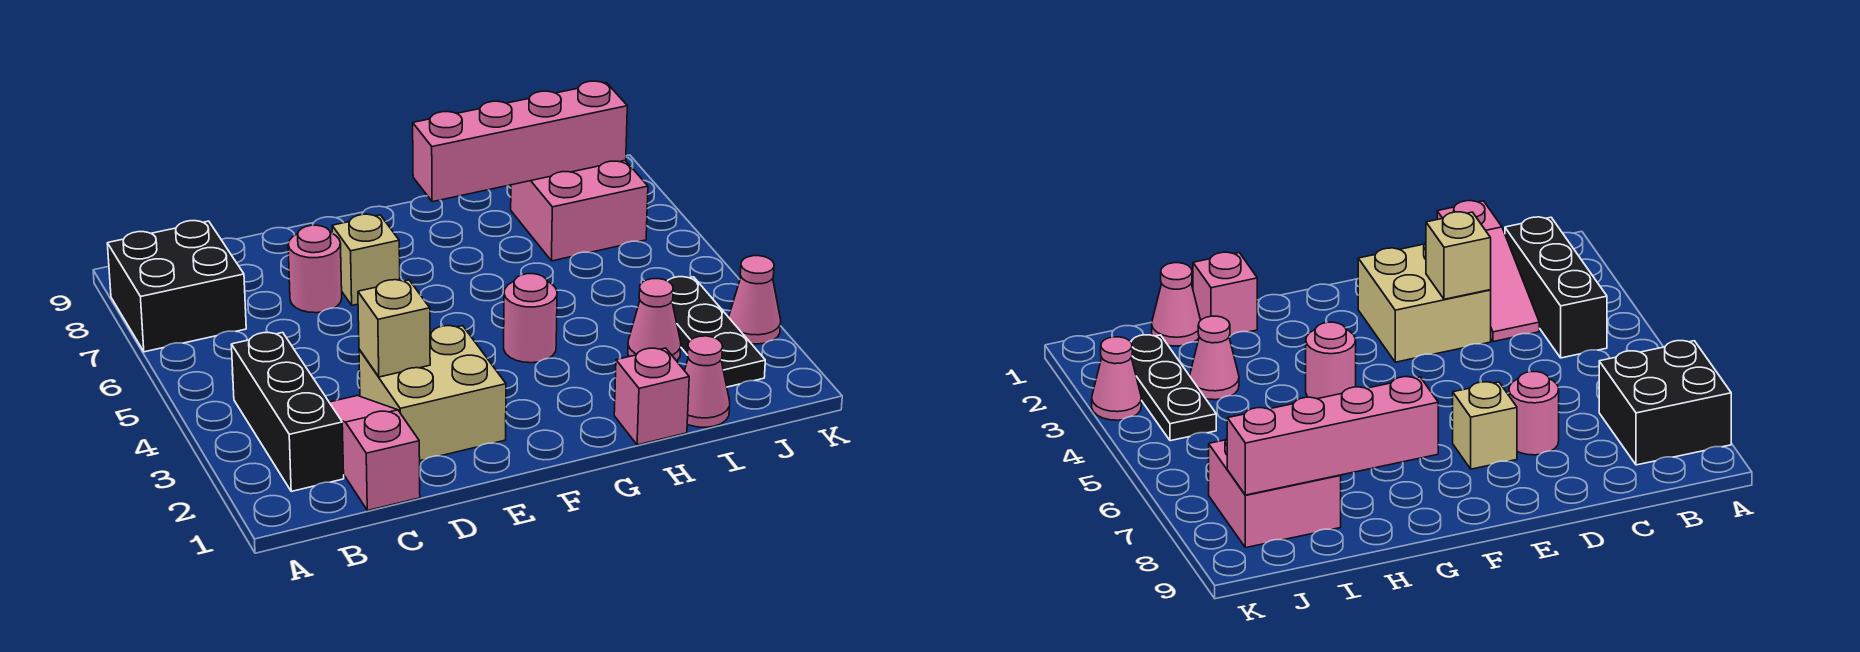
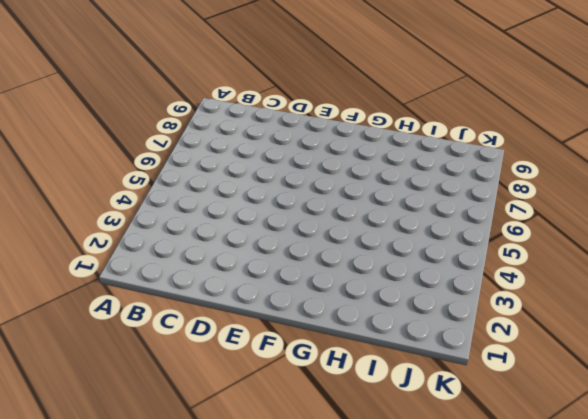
none -> black 2x2 brick [107,221,246,352]
none -> black 1x3 brick [231,333,344,491]
none -> pink 1x3 slope [329,396,420,511]

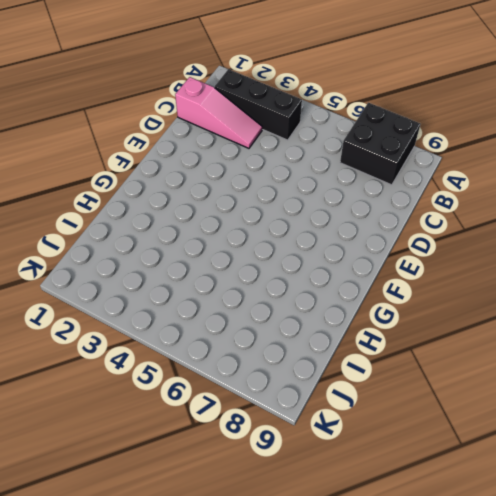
none -> tan 2x2 brick [359,326,506,461]
none -> pink 1x1 round brick [288,225,342,313]
none -> tan 1x1 brick [332,214,400,305]

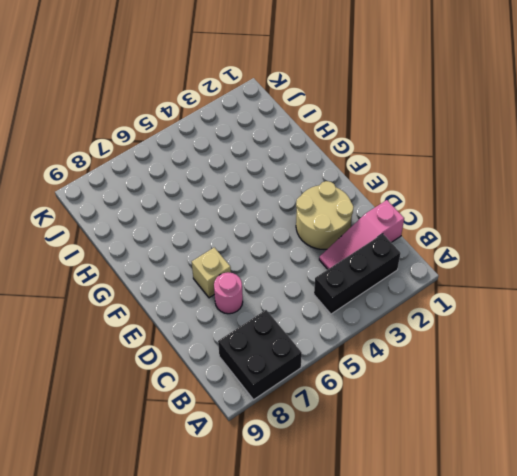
tan 2x2 round brick [296,181,354,249] -> tan 2x2 brick [359,326,506,461]
none -> pink 1x1 round brick [504,274,557,363]
none -> pink 1x1 brick [614,348,689,445]
none -> pink 1x1 cone [684,336,730,427]

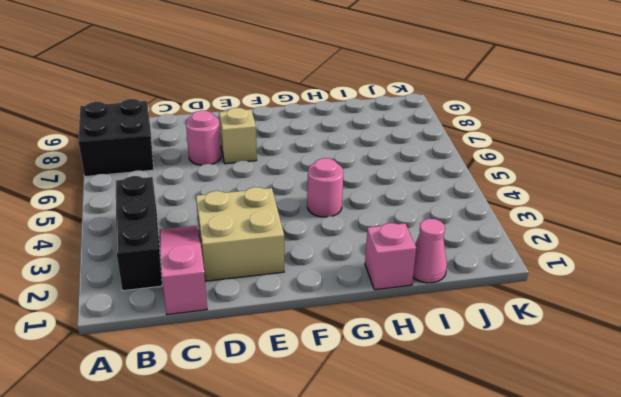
none -> pink 1x1 cone [628,279,681,361]
none -> pink 2x2 brick [511,160,648,261]
none -> black 1x3 plate [668,277,765,387]

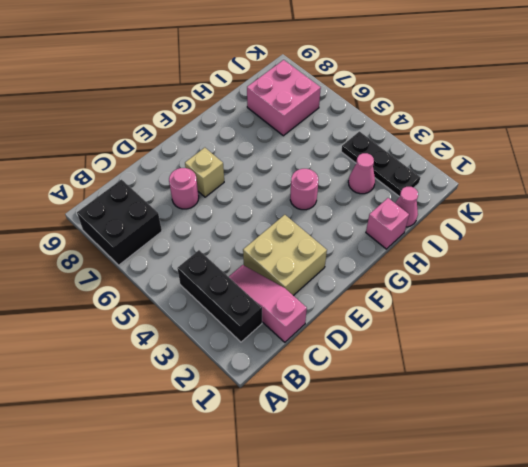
none -> pink 1x1 cone [729,256,781,344]
none -> tan 1x1 brick [358,280,430,377]
none -> pink 1x4 brick [413,81,627,202]

